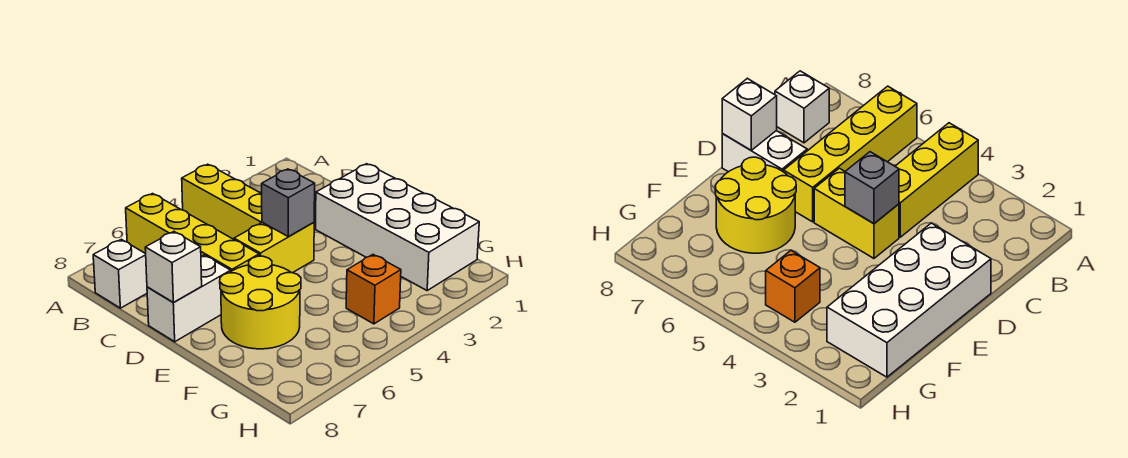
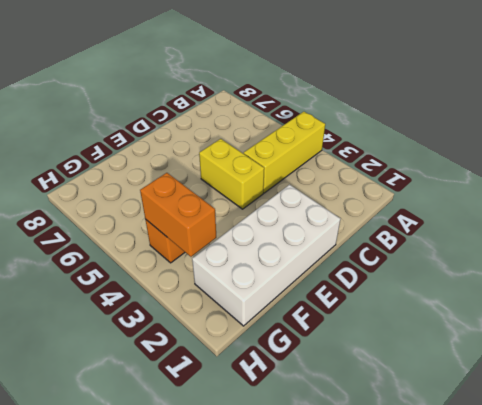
orange 1x2 brick [140,173,216,257] -> none
none -> yellow 1x4 brick [126,194,259,271]
none -> white 1x1 brick [93,239,147,308]

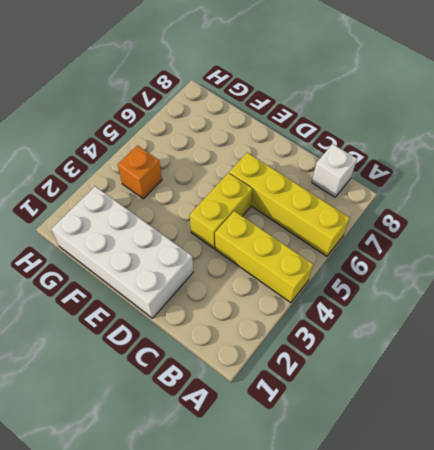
none -> white 1x2 brick [147,255,231,342]
none -> yellow 2x2 round brick [220,256,301,349]

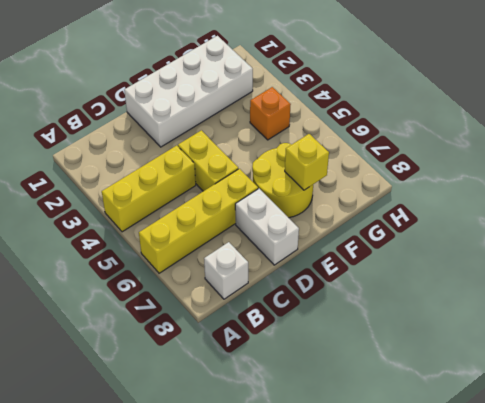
yellow 1x1 brick [285,134,329,190] -> none
none -> grey 1x1 brick [262,169,315,237]
none -> white 1x1 brick [145,232,202,302]

